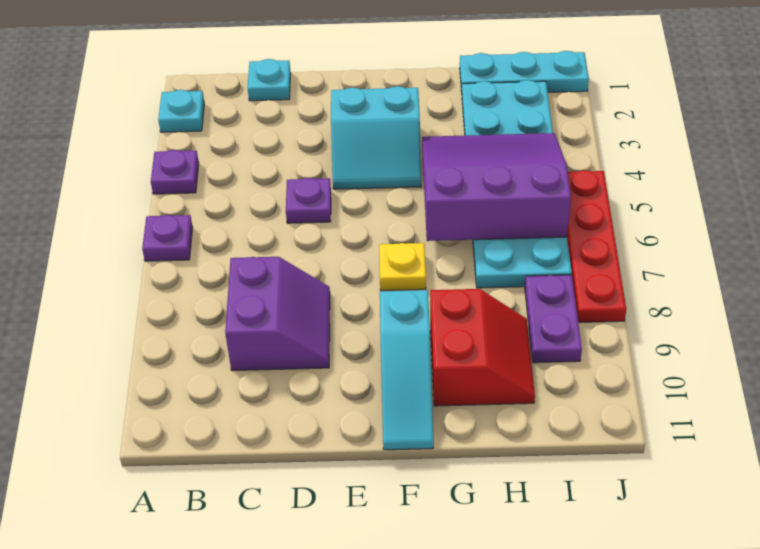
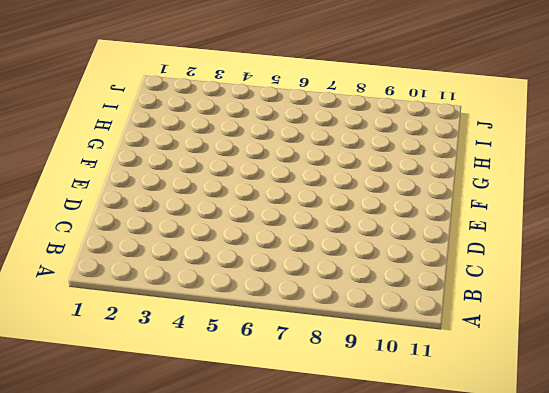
none -> cyan 1x1 plate [158,90,204,132]
none -> purple 1x1 plate [151,150,199,194]
none -> purple 1x1 plate [142,215,193,261]

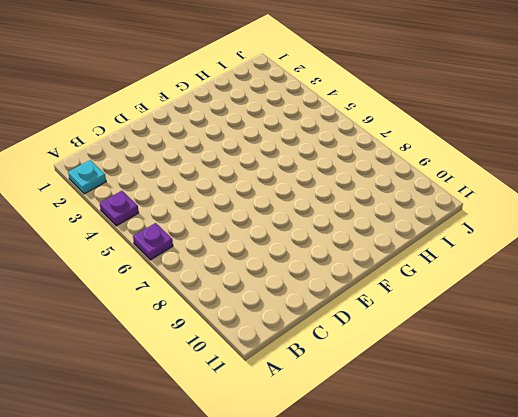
none -> cyan 1x1 plate [248,59,291,101]
none -> purple 2x2 slope [225,257,330,371]
none -> purple 1x1 plate [286,178,331,223]

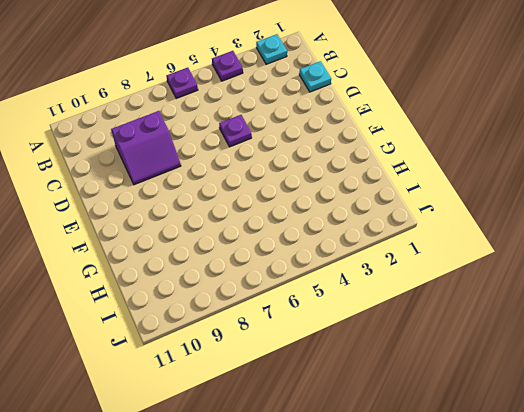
none -> cyan 2x2 slope [331,86,421,189]
none -> yellow 1x1 plate [379,243,426,291]
none -> cyan 1x3 slope [380,290,434,450]

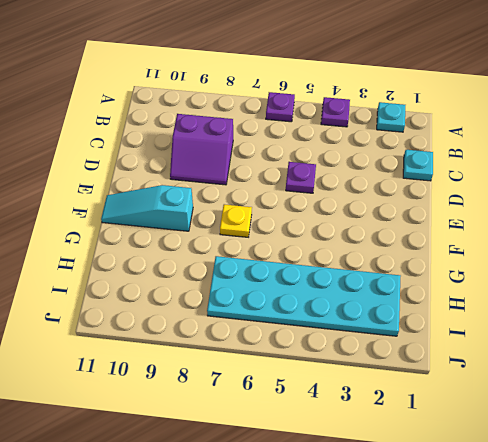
none -> cyan 2x2 slope [331,86,421,189]
none -> red 2x2 slope [430,289,535,406]
none -> cyan 1x3 plate [460,51,589,92]

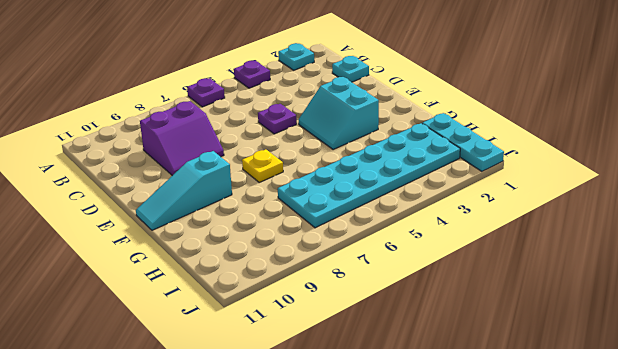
none -> red 2x2 slope [430,289,535,406]
none -> purple 1x2 plate [525,275,582,363]
none -> red 1x4 plate [567,170,626,323]

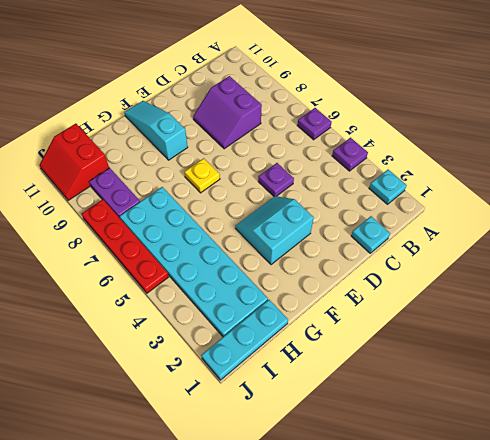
red 2x2 slope [39,124,109,201] -> red 2x2 slope moved to [430,289,535,406]
none -> purple 3x3 slope [422,133,571,241]

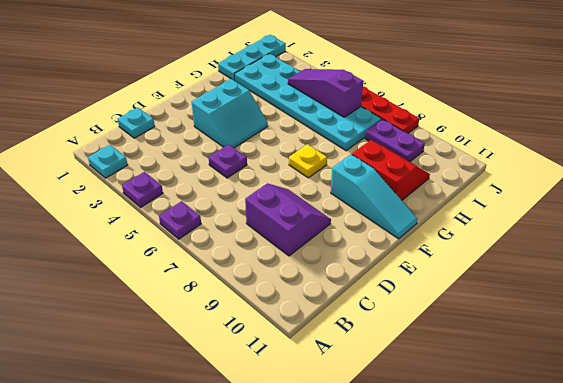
purple 1x3 slope [288,69,363,117] -> purple 3x3 slope [422,133,571,241]

